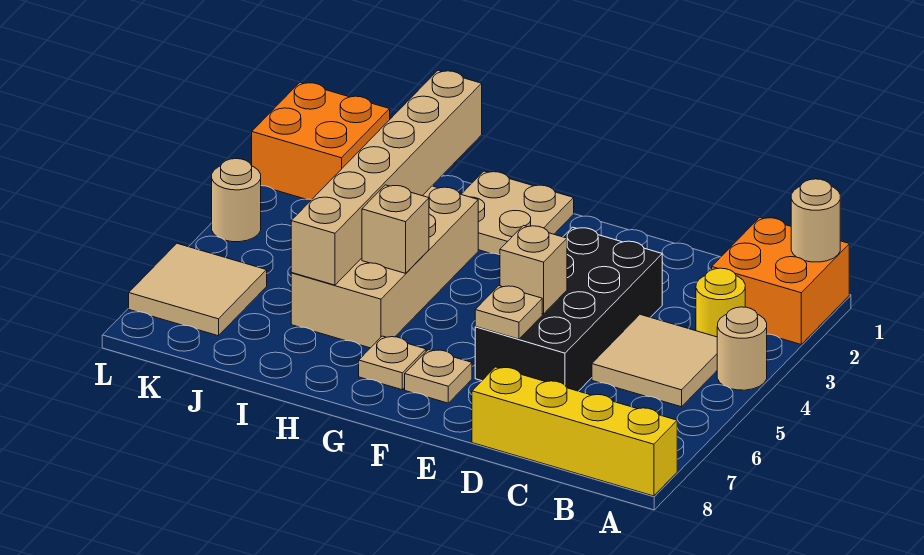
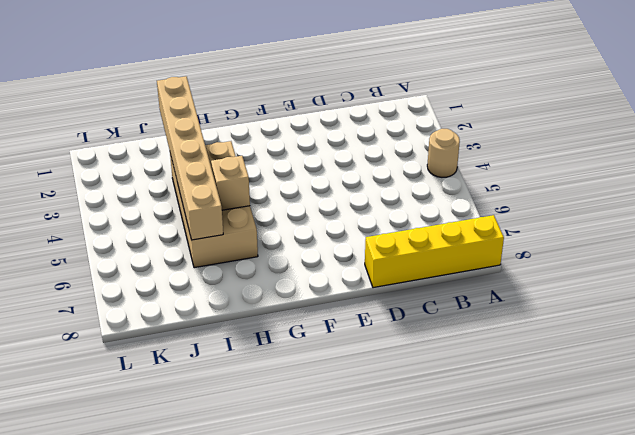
none -> orange 2x2 brick [712,217,849,344]
none -> yellow 1x1 round brick [696,268,745,337]
none -> tan 2x2 tile [592,315,717,407]

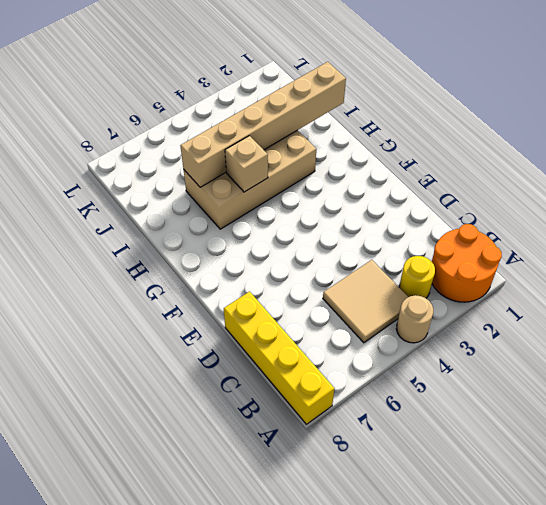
orange 2x2 round brick [432,224,502,302] -> orange 2x2 brick [712,217,849,344]
none -> black 2x4 brick [475,227,662,391]
none -> tan 1x1 plate [405,350,472,403]
none -> tan 2x2 plate [461,171,574,255]

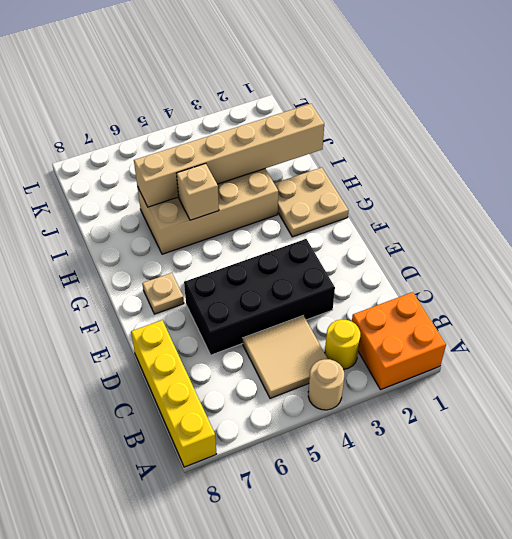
none -> tan 1x1 plate [359,336,426,390]
none -> orange 2x2 brick [252,82,390,200]
none -> tan 2x2 tile [129,244,267,336]

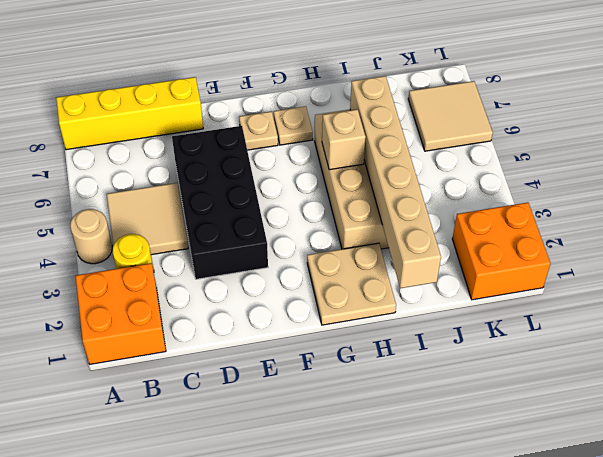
none -> tan 1x1 round brick [212,159,261,242]
none -> tan 1x1 round brick [791,179,840,262]
none -> tan 1x1 brick [500,226,567,314]

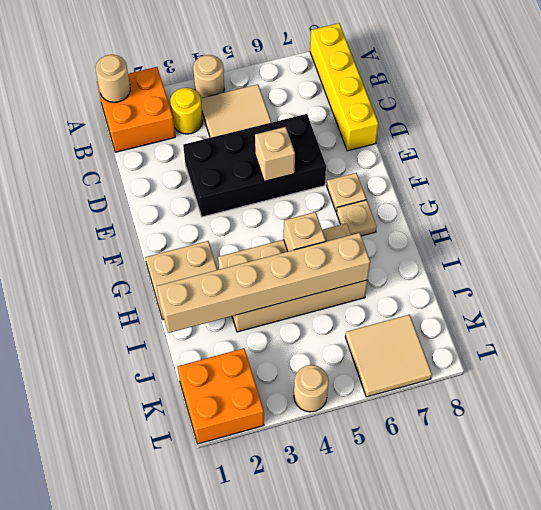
none -> tan 1x1 plate [475,286,542,339]

